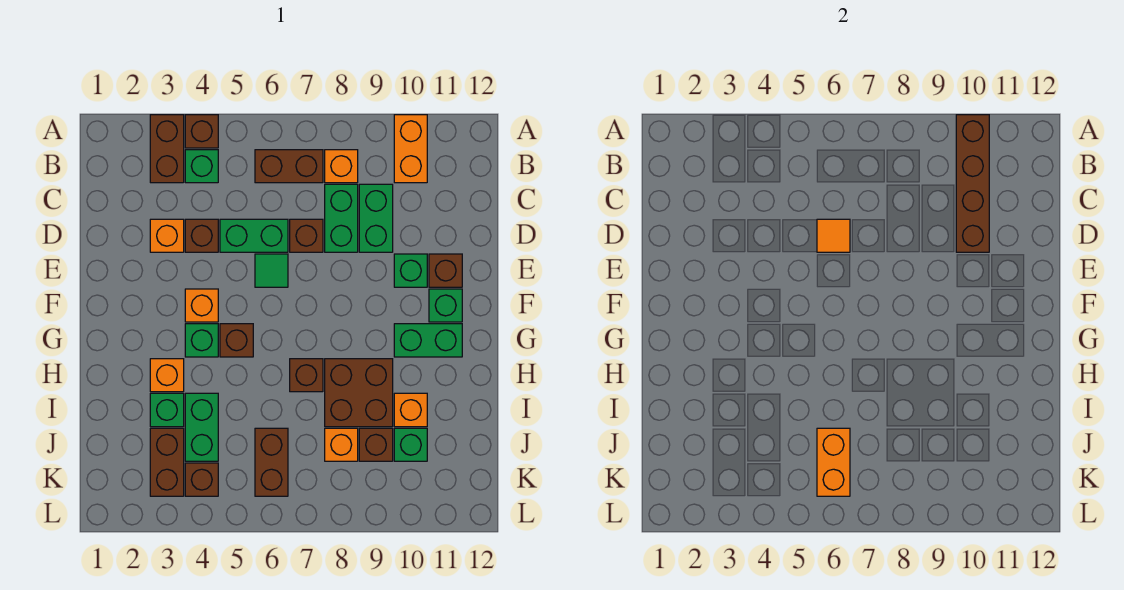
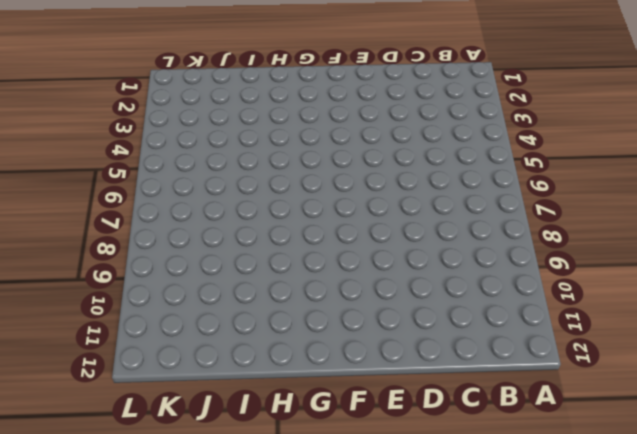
none -> brown 1x2 brick [150,115,184,183]
none -> brown 1x1 brick [185,115,218,148]
none -> orange 1x2 brick [394,115,427,183]
none -> green 1x1 brick [185,150,218,183]

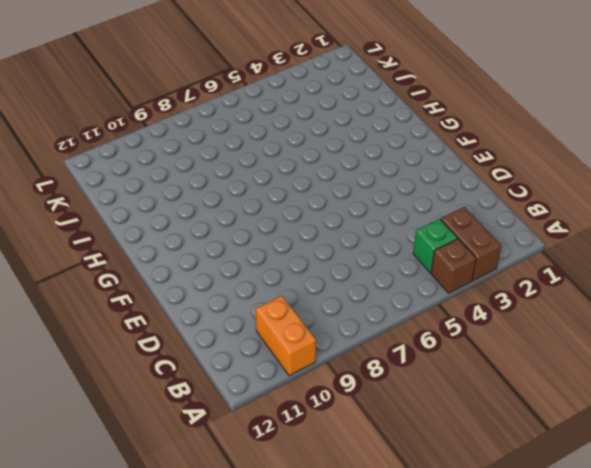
none -> brown 1x2 brick [255,150,323,183]
none -> orange 1x1 brick [325,150,358,183]
none -> green 1x2 brick [325,184,358,252]
none -> green 1x2 brick [359,184,393,252]

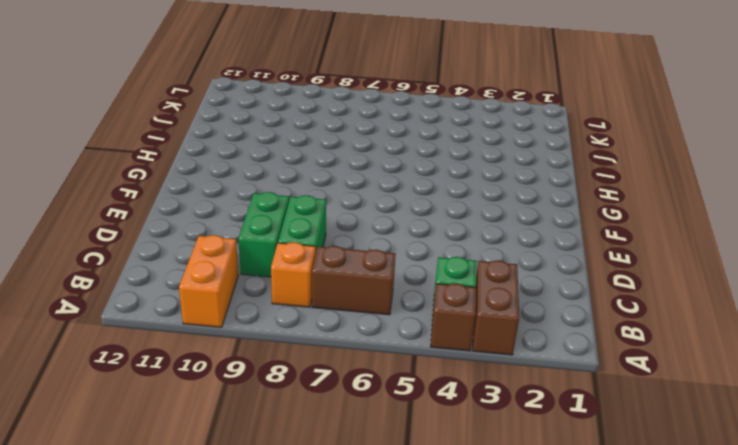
none -> orange 1x1 brick [150,219,184,252]
none -> brown 1x1 brick [185,219,218,252]
none -> green 1x2 brick [220,219,288,252]
none -> brown 1x1 brick [290,219,323,252]

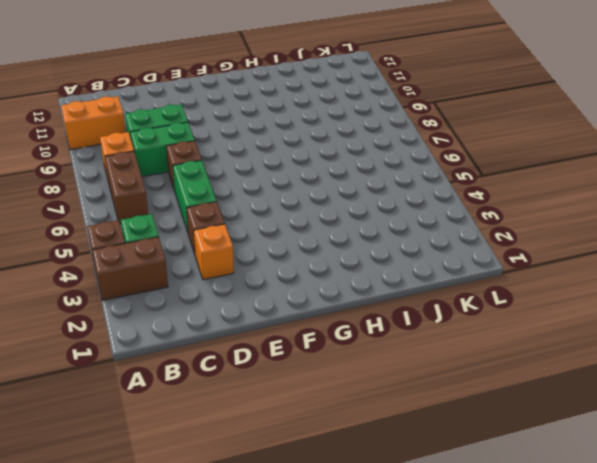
none -> green 1x1 tile [255,254,288,287]
none -> green 1x1 brick [394,254,427,287]
none -> brown 1x1 brick [429,254,462,287]
none -> orange 1x1 brick [185,289,218,322]

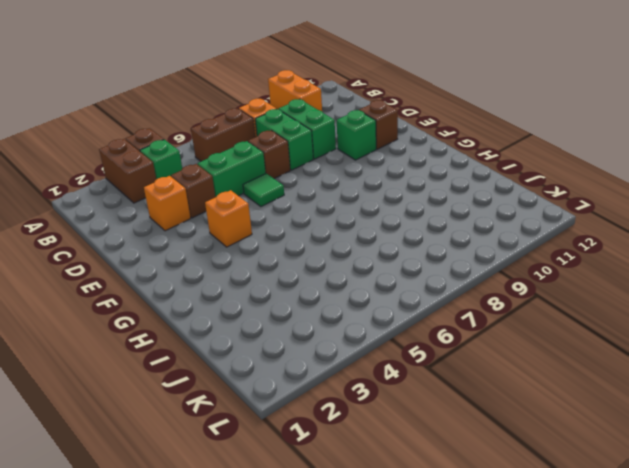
none -> green 1x1 brick [429,289,462,322]
none -> green 1x1 brick [185,324,218,357]
none -> brown 1x1 brick [220,324,253,357]
none -> green 1x2 brick [394,324,462,357]

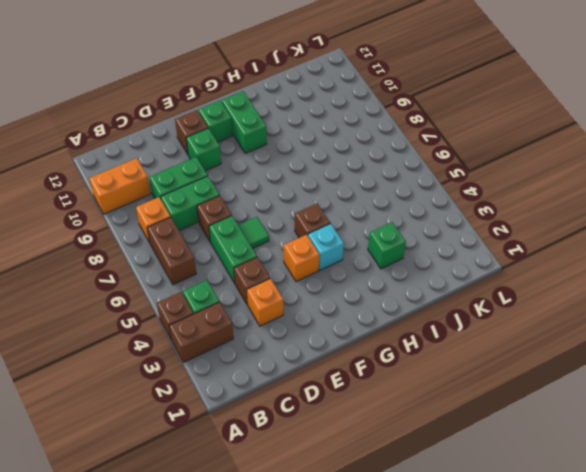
cyan 1x1 brick [308,223,344,270] -> green 1x1 brick [185,324,218,357]
none -> orange 1x1 brick [150,359,184,392]
none -> brown 1x1 brick [290,359,323,392]
none -> brown 2x2 brick [325,359,393,427]
none -> green 1x2 brick [185,393,218,461]

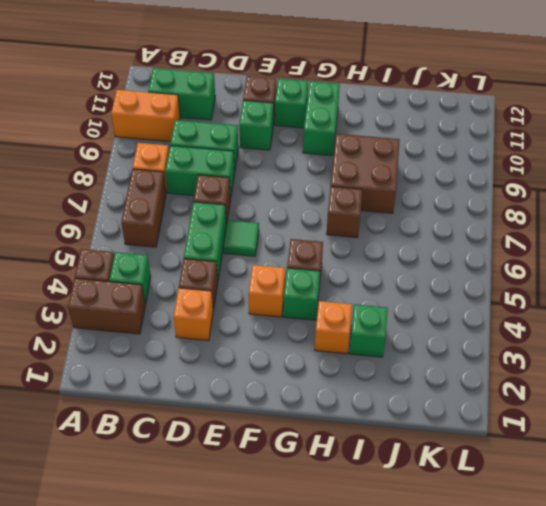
green 1x2 brick [148,68,215,120] -> green 1x2 brick moved to [185,393,218,461]
none -> orange 1x1 brick [394,393,427,427]
none -> brown 1x2 brick [150,428,184,496]
none -> brown 1x2 brick [255,428,288,496]
none -> orange 1x1 brick [325,428,358,461]

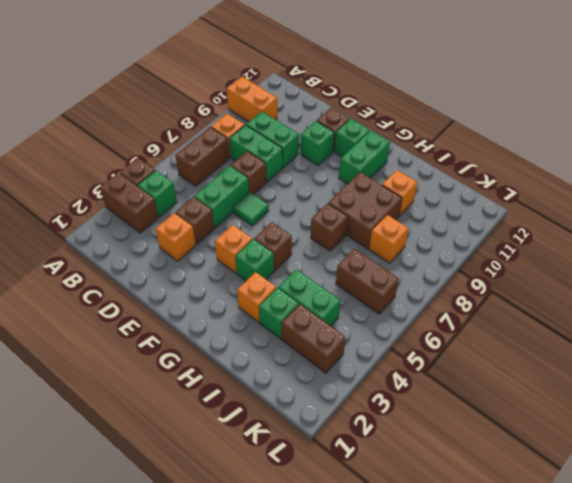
none -> brown 1x1 brick [359,428,393,461]
none -> green 1x1 brick [394,428,427,461]
none -> brown 1x1 brick [185,463,218,496]
none -> brown 1x4 brick [956,115,989,252]

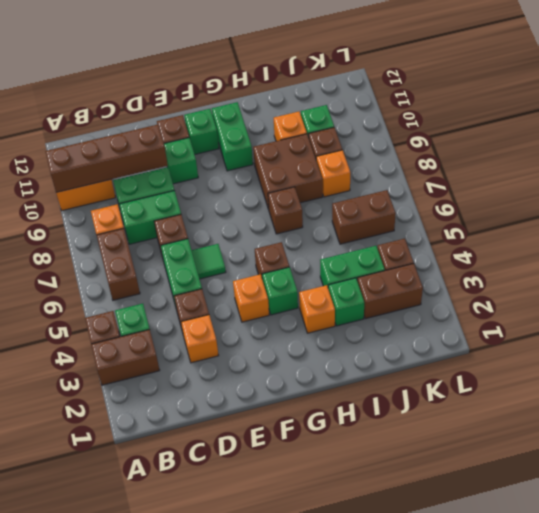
none -> orange 1x1 tile [817,219,850,252]
none -> orange 1x2 brick [817,428,850,496]

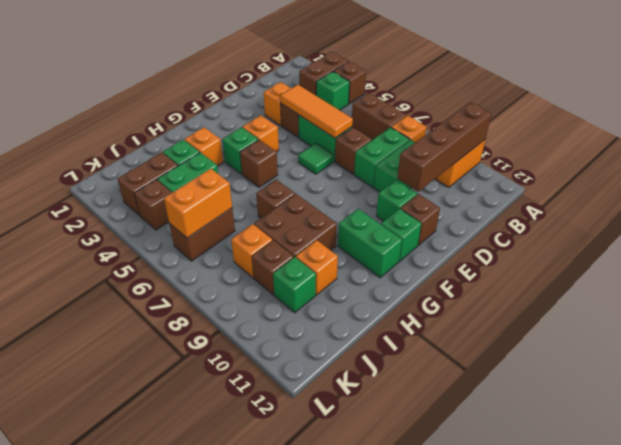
orange 1x3 tile [280,85,353,138] -> orange 1x1 tile [817,219,850,252]

